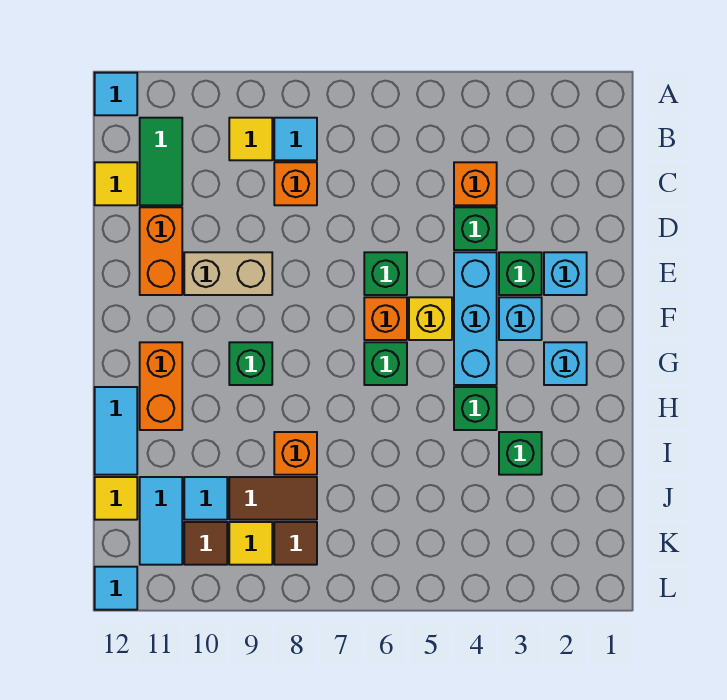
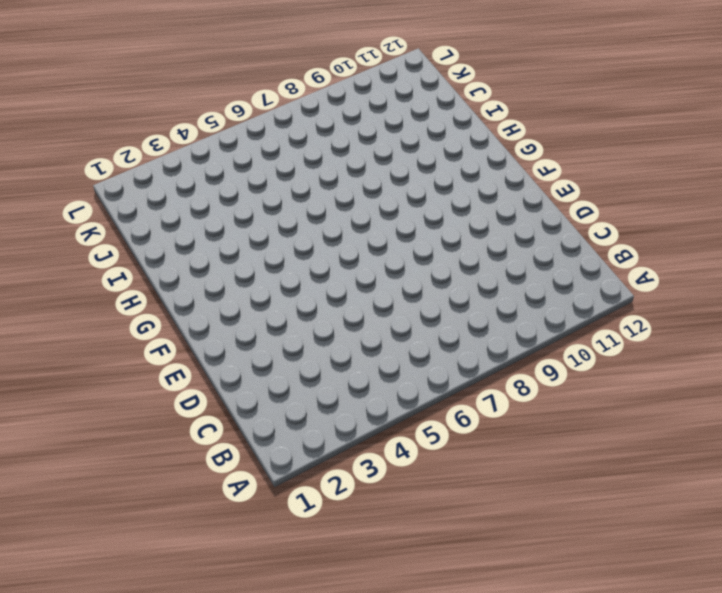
none -> cyan 1x1 tile [95,73,137,115]
none -> cyan 1x1 tile [274,118,317,160]
none -> yellow 1x1 tile [229,118,272,160]
none -> green 1x2 tile [140,118,182,205]

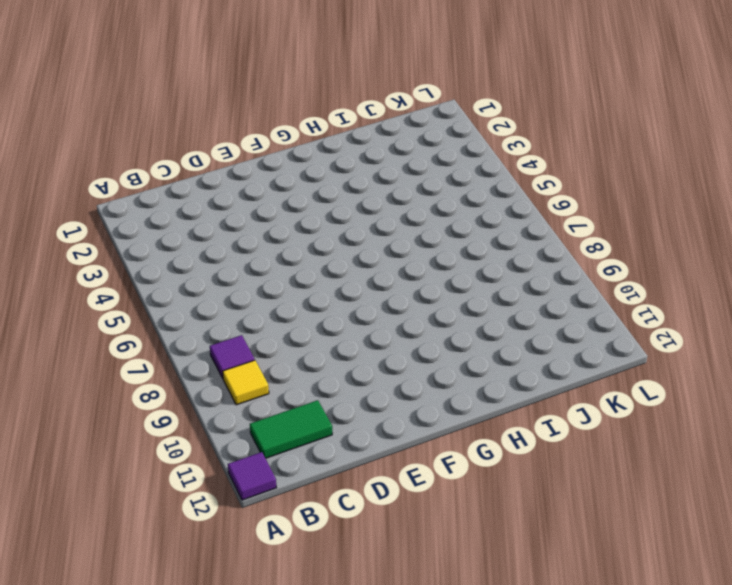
purple 1x1 tile [228,452,276,500] -> cyan 1x1 tile [95,73,137,115]
purple 1x1 tile [210,335,255,378] -> cyan 1x1 tile [274,118,317,160]
none -> orange 1x1 brick [454,162,497,205]
none -> orange 1x1 brick [274,162,317,205]
none -> yellow 1x1 tile [95,162,137,205]
none -> green 1x1 brick [454,207,497,250]

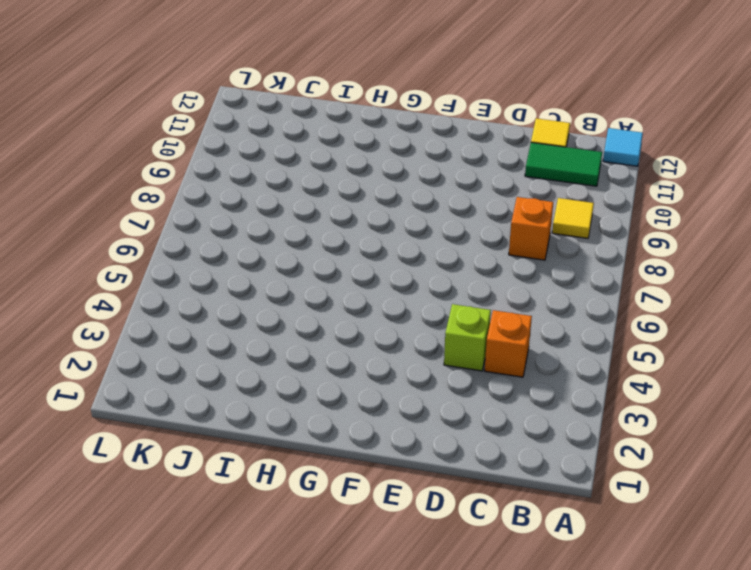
lime 1x1 brick [444,304,491,371] -> green 1x1 brick [454,207,497,250]
none -> cyan 1x1 tile [274,118,317,160]
none -> orange 1x2 brick [140,207,182,295]
none -> cyan 1x1 brick [544,252,587,295]
none -> green 1x1 brick [499,252,542,295]

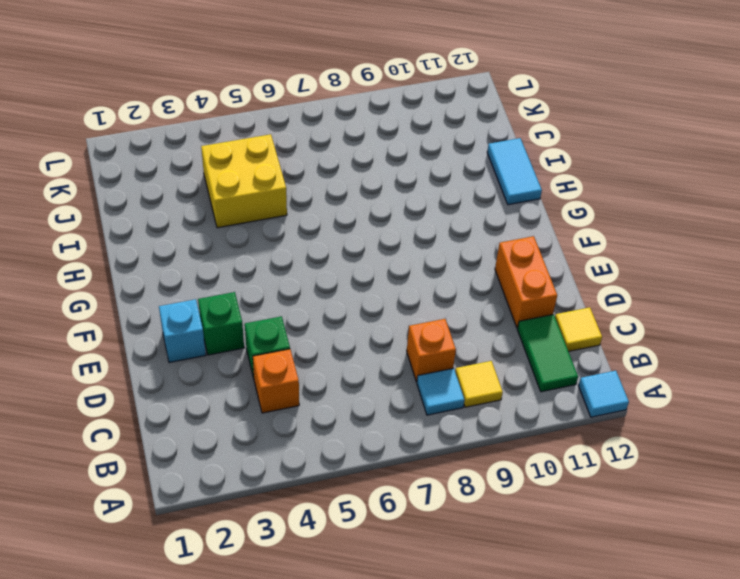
yellow 2x2 brick [201,134,287,228] -> none
none -> cyan 1x3 brick [454,252,497,385]
none -> green 1x1 brick [364,252,407,295]
none -> tan 1x2 brick [184,252,272,295]
none -> cyan 1x1 brick [499,297,542,340]

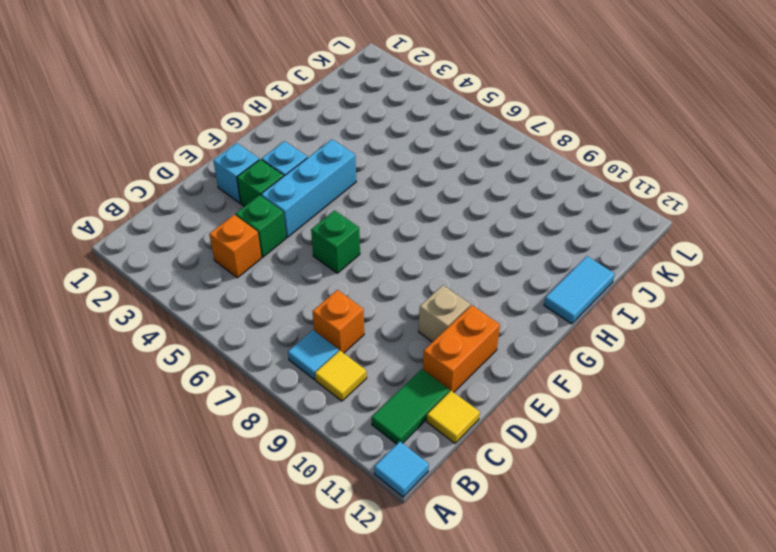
tan 1x1 brick [419,285,470,342] -> tan 1x2 brick [184,252,272,295]
none -> yellow 1x1 brick [409,297,452,340]
none -> orange 1x1 brick [364,297,407,340]
none -> cyan 1x1 brick [544,342,587,385]
none -> green 1x1 brick [364,342,407,385]

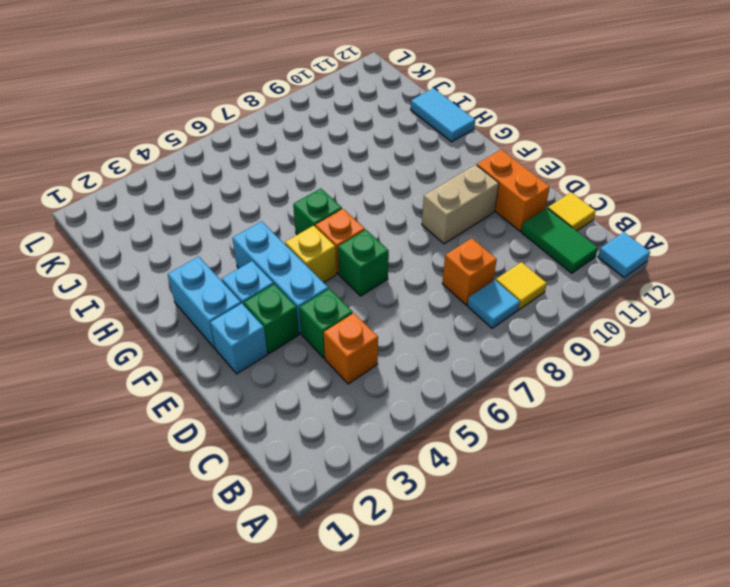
cyan 1x2 brick [168,257,241,349] -> cyan 1x1 brick [544,342,587,385]
none -> green 1x1 brick [229,342,272,385]
none -> orange 1x2 brick [140,342,182,430]
none -> green 1x1 brick [454,387,497,430]
none -> green 1x1 brick [499,432,542,475]

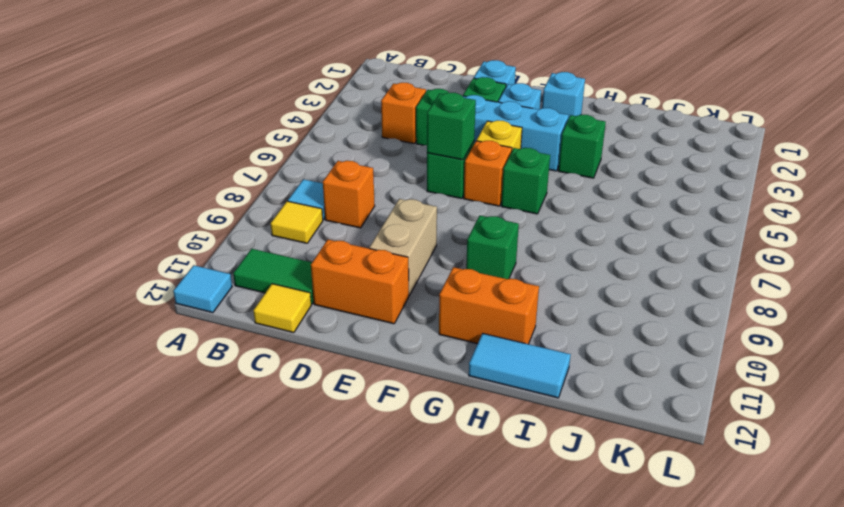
green 1x1 brick [427,93,476,160] -> green 1x1 brick moved to [499,432,542,475]
none -> orange 1x1 brick [274,432,317,475]
none -> brown 1x2 tile [229,477,317,520]
none -> cyan 1x1 tile [184,477,227,520]
none -> cyan 1x2 tile [140,477,182,565]

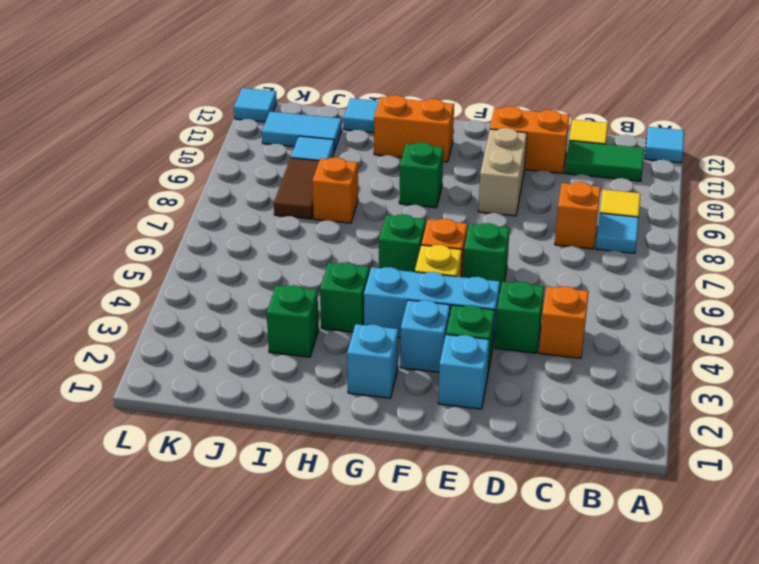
none -> yellow 1x1 tile [95,477,137,520]
none -> brown 1x1 tile [274,522,317,565]
none -> yellow 1x1 tile [229,522,272,565]
none -> brown 1x1 tile [184,522,227,565]

